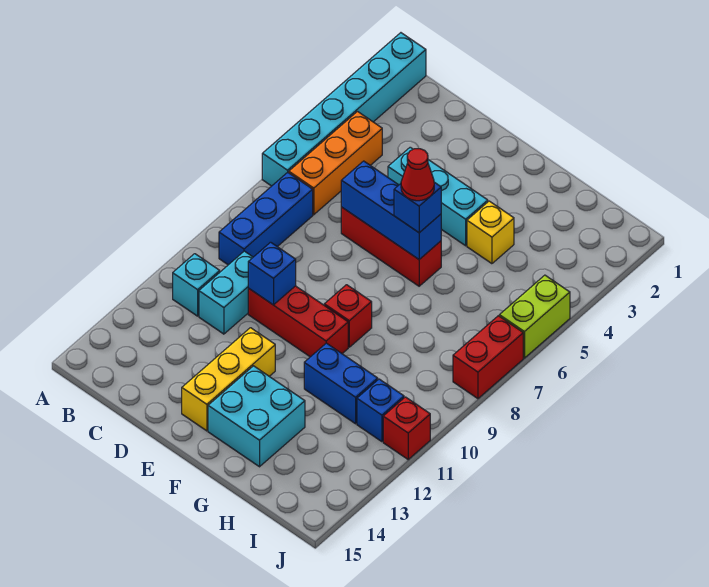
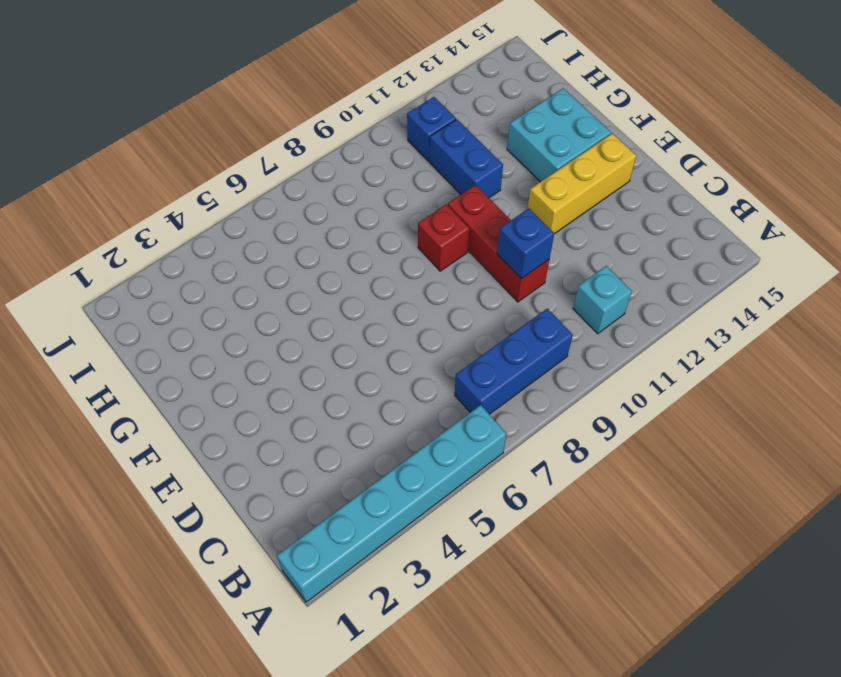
none -> orange 1x3 brick [289,111,382,215]
none -> cyan 1x2 brick [199,251,253,334]
none -> cyan 1x3 brick [388,147,488,246]

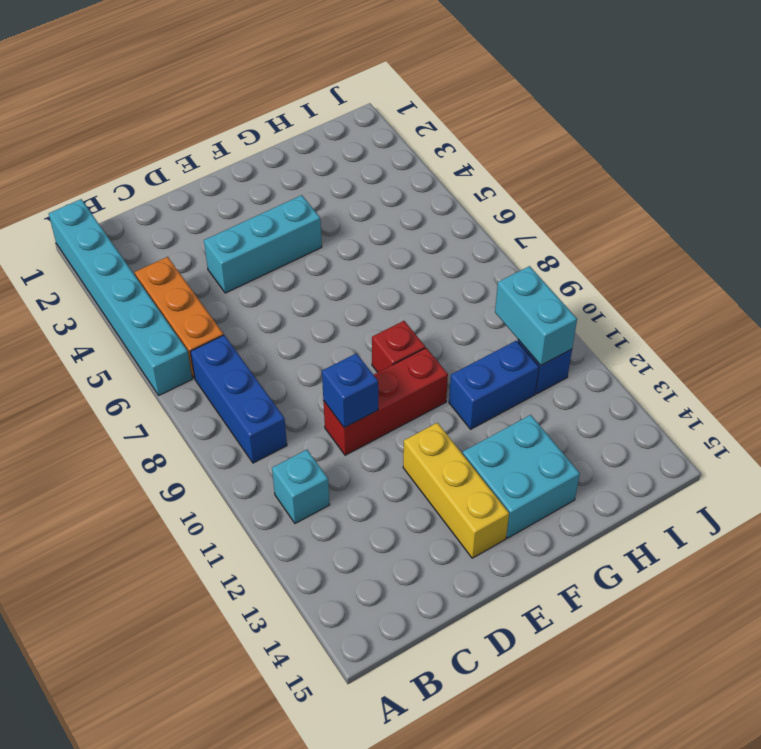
cyan 1x2 brick [495,266,577,365] -> cyan 1x2 brick moved to [199,251,253,334]
none -> red 1x3 brick [341,207,441,286]
none -> yellow 1x1 brick [467,201,514,264]
none -> lime 1x2 brick [499,275,570,358]

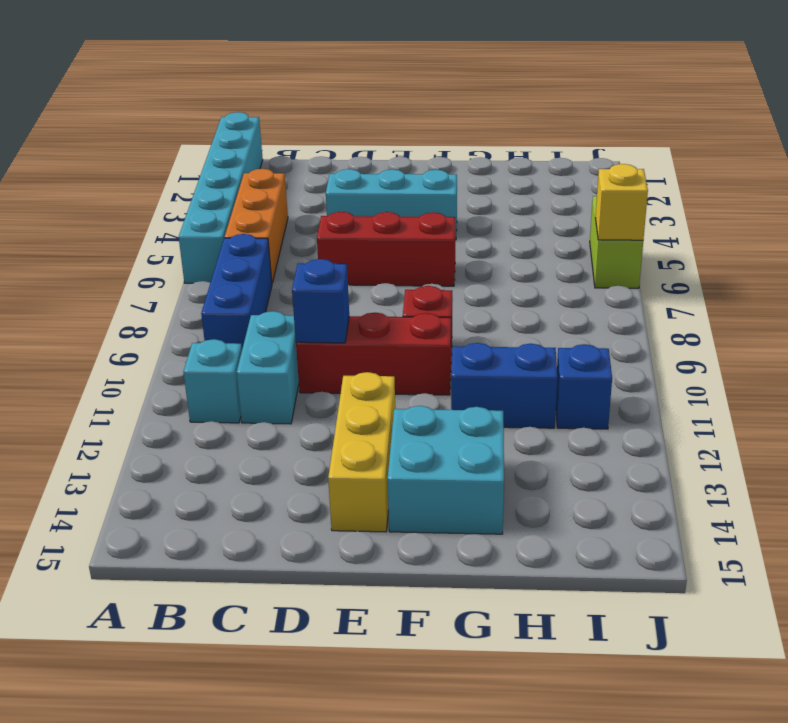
yellow 1x1 brick [595,164,648,240] -> yellow 1x1 brick moved to [467,201,514,264]
none -> red 1x2 brick [453,316,523,399]
none -> red 1x1 brick [383,397,430,459]
none -> blue 1x3 brick [341,161,441,259]

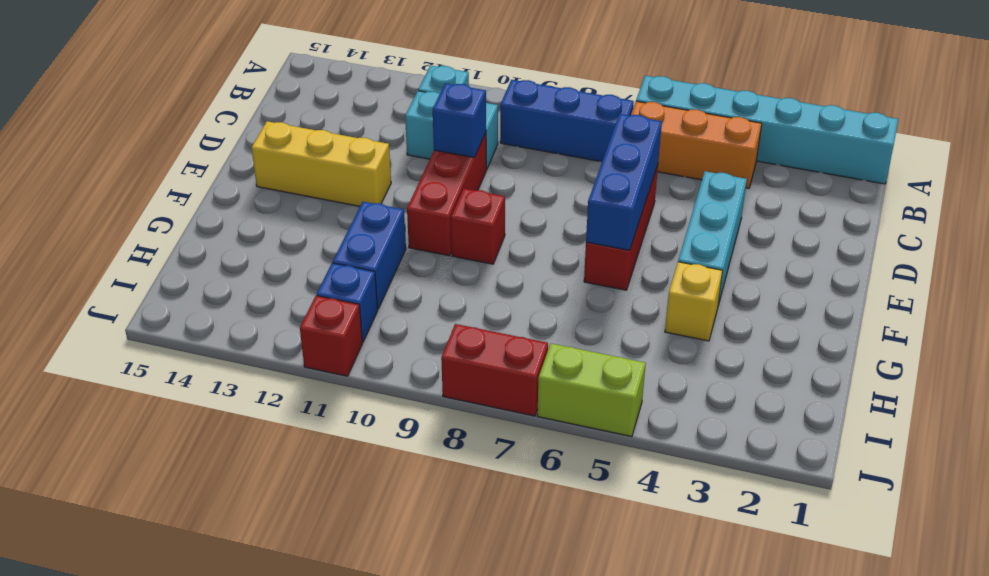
none -> cyan 2x2 brick [208,366,305,467]
none -> blue 1x1 brick [394,182,441,233]
none -> red 1x1 cone [401,149,434,201]

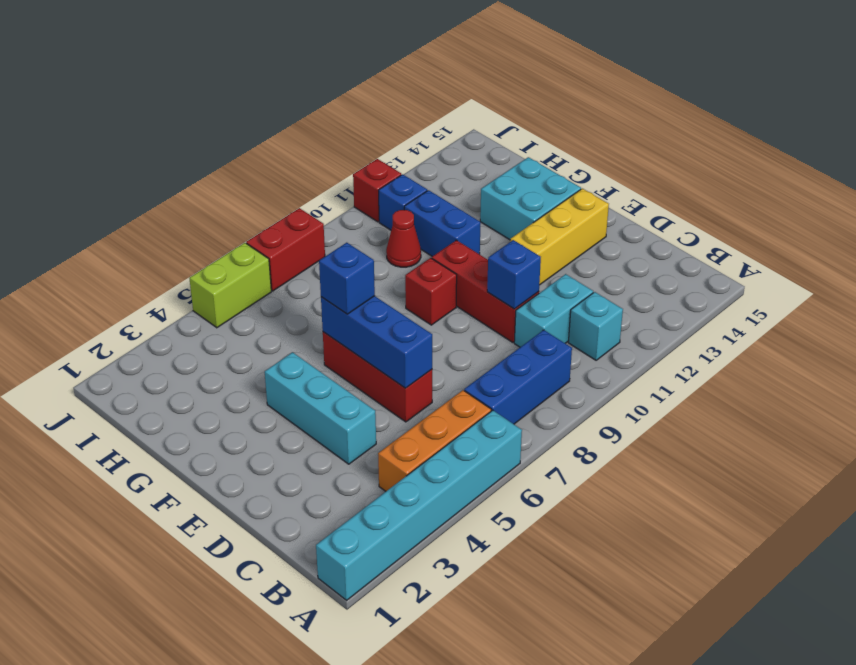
red 1x1 cone [386,210,421,267] -> red 1x1 cone moved to [401,149,434,201]
none -> yellow 1x1 brick [467,201,514,264]

